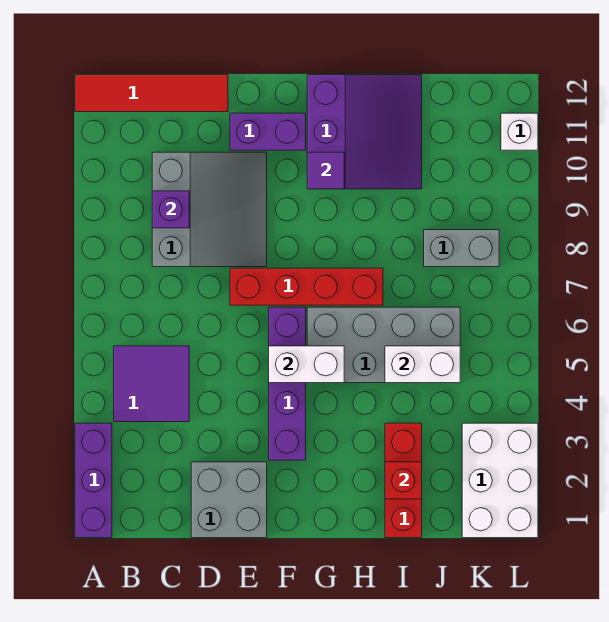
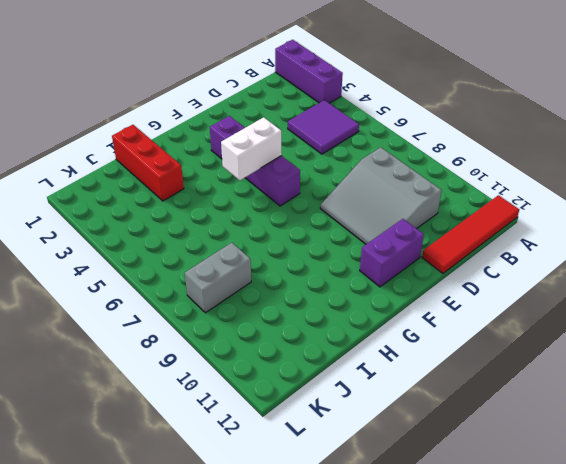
none -> grey 2x2 brick [191,462,267,538]
none -> red 1x4 brick [230,268,383,305]
none -> grey 2x4 brick [307,307,460,383]

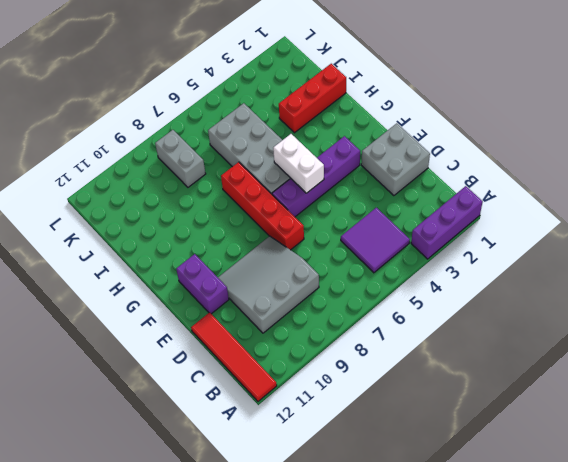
none -> purple 3x3 slope [307,75,422,189]
none -> white 2x3 brick [462,423,538,538]
none -> white 1x1 brick [501,113,538,150]

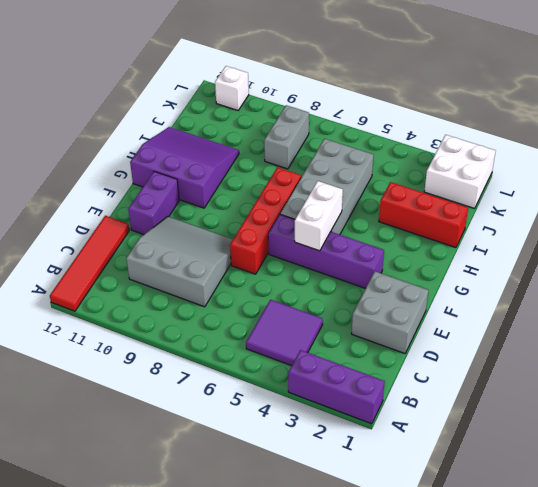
white 2x2 brick [424,135,496,208] -> white 2x3 brick [462,423,538,538]
none -> purple 1x1 brick [152,191,189,228]
none -> purple 1x1 tile [307,152,344,189]
none -> red 1x1 brick [385,462,422,499]

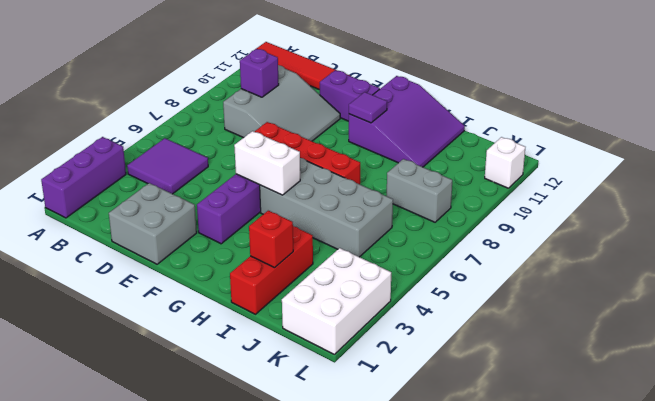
none -> white 1x2 brick [385,346,460,383]

